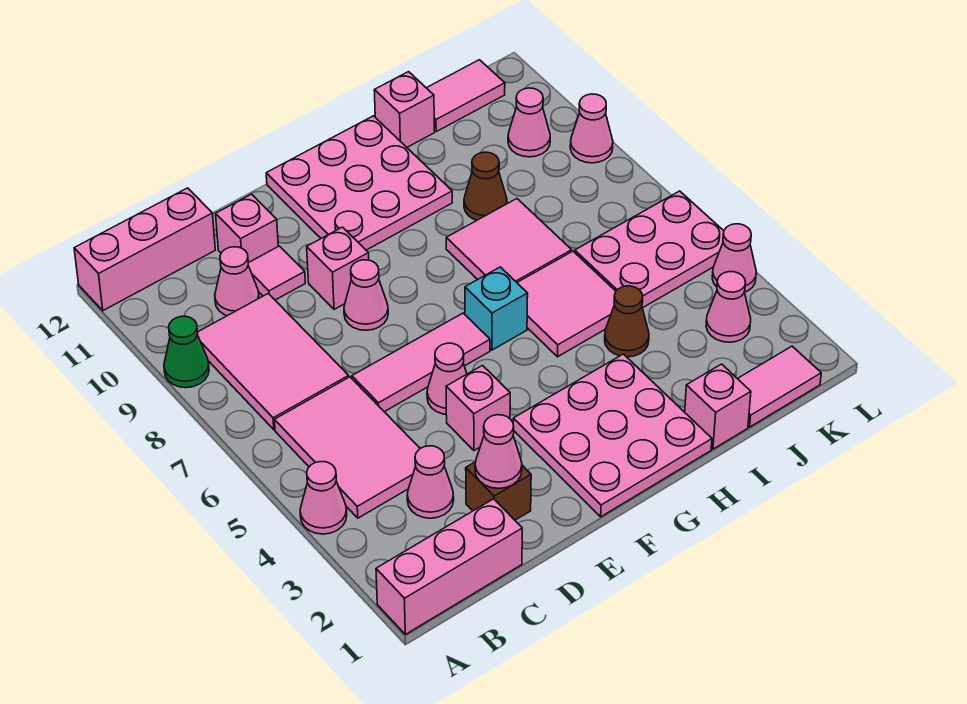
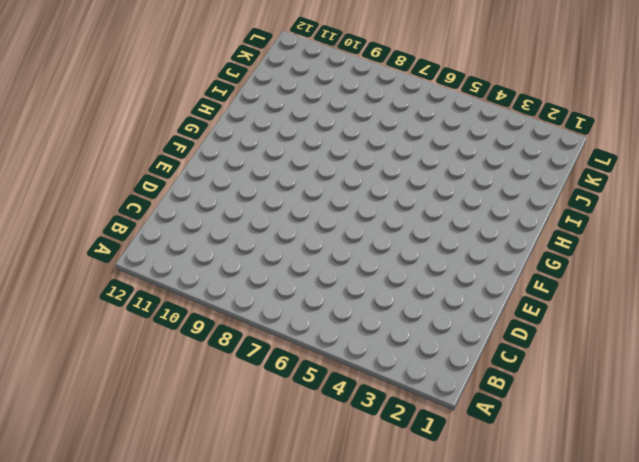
none -> pink 1x3 brick [376,499,522,634]
none -> pink 1x1 cone [300,462,347,534]
none -> green 1x1 cone [164,316,209,388]
none -> pink 1x3 brick [74,188,215,311]

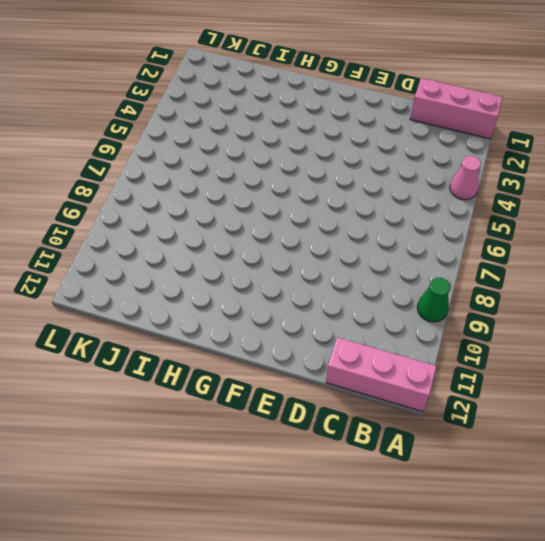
none -> pink 2x3 tile [274,377,420,518]
none -> pink 2x3 tile [197,293,349,430]
none -> pink 1x1 cone [407,446,454,518]
none -> pink 1x1 cone [215,247,259,316]

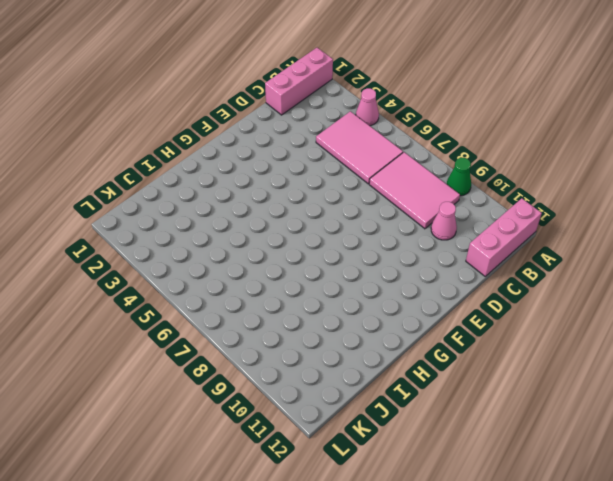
none -> pink 1x1 cone [407,446,454,518]
none -> brown 1x1 brick [466,462,531,520]
none -> pink 1x3 tile [352,313,490,412]
none -> pink 1x1 tile [248,246,305,300]

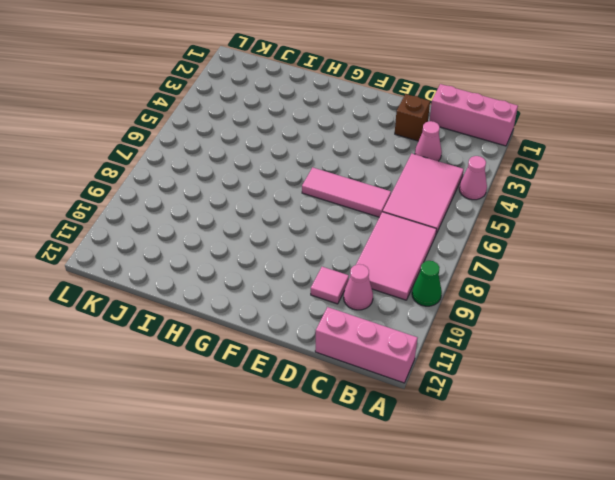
none -> pink 1x1 brick [216,194,278,263]
none -> pink 1x1 brick [446,366,510,450]
none -> pink 1x1 cone [427,343,467,414]
none -> pink 1x1 cone [344,260,388,330]

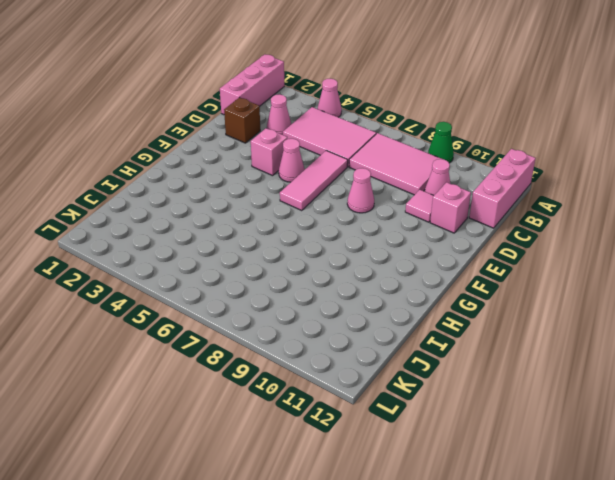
none -> pink 1x1 brick [307,227,369,309]
none -> pink 3x3 plate [513,354,712,517]
none -> pink 3x3 plate [266,116,452,250]
none -> cyan 1x1 brick [465,267,528,350]

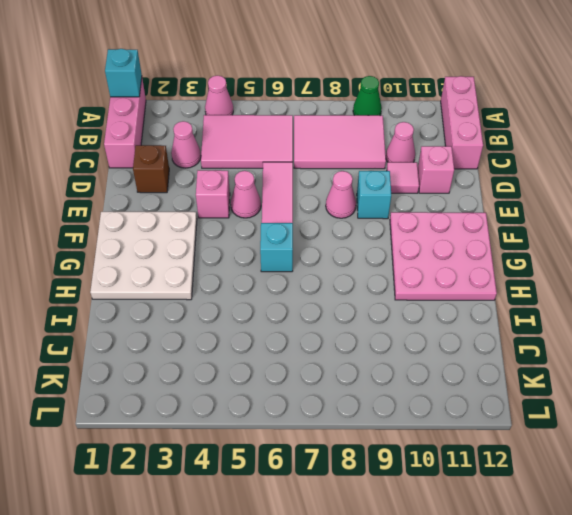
cyan 1x1 brick [105,49,142,97] -> none
cyan 1x1 brick [357,171,391,219] -> pink 1x1 brick [307,227,369,309]
white 3x3 plate [90,212,197,300] -> pink 3x3 plate [513,354,712,517]
none -> pink 2x2 tile [517,251,616,357]
none -> pink 2x2 tile [446,199,572,282]
none -> pink 1x1 brick [685,364,751,449]
none -> brown 1x1 cone [605,286,649,357]

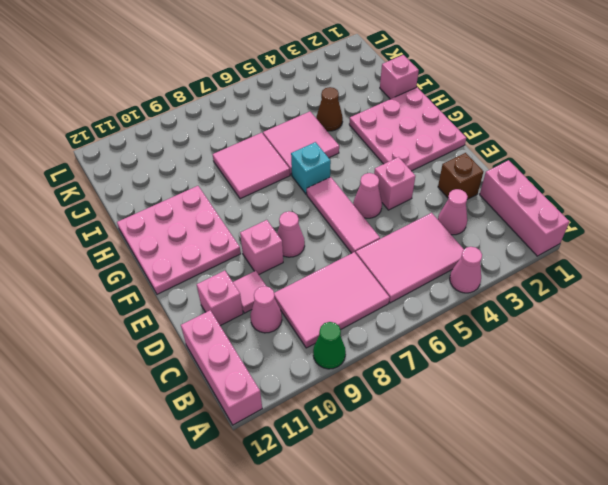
none -> brown 1x1 cone [464,152,507,220]
none -> pink 1x1 brick [374,72,435,147]
none -> pink 1x2 tile [738,346,821,427]
none -> pink 2x3 plate [575,191,724,308]

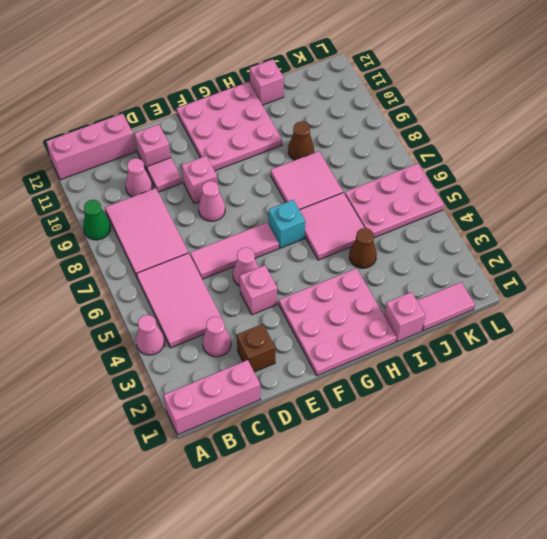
none -> pink 1x2 tile [427,60,505,132]
none -> pink 1x1 cone [706,272,751,342]
none -> pink 1x1 cone [508,88,550,157]
none -> pink 1x1 cone [712,224,756,292]

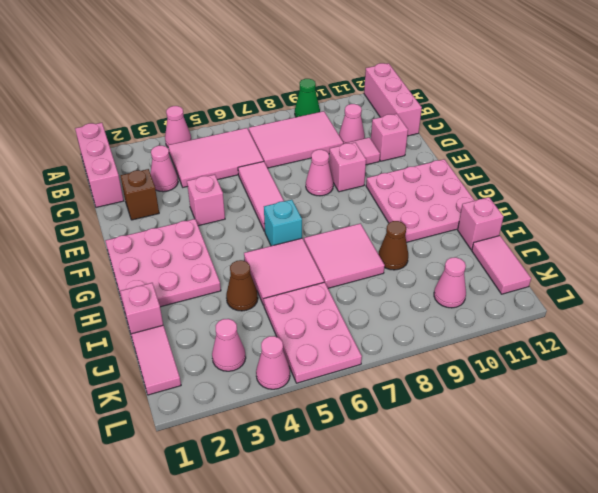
none -> pink 1x1 cone [427,343,467,414]
none -> pink 1x1 cone [570,94,613,163]
none -> pink 1x1 cone [475,415,522,488]

